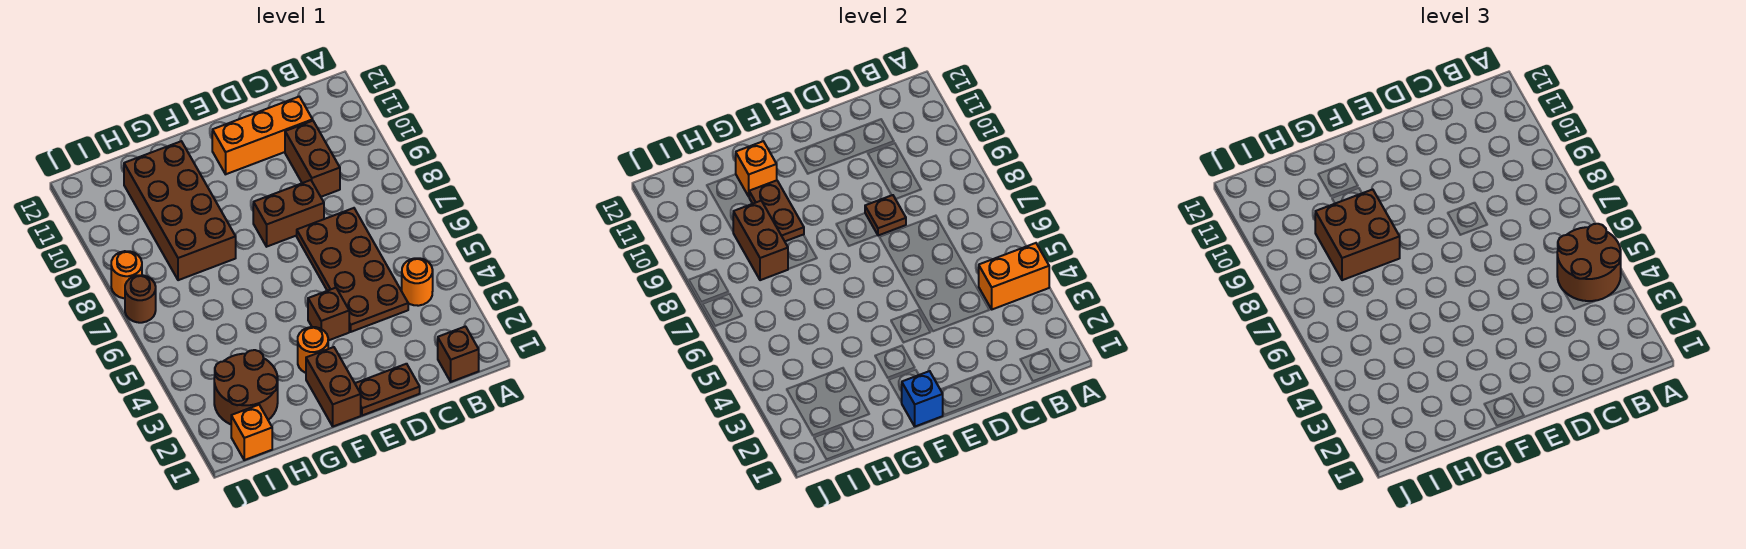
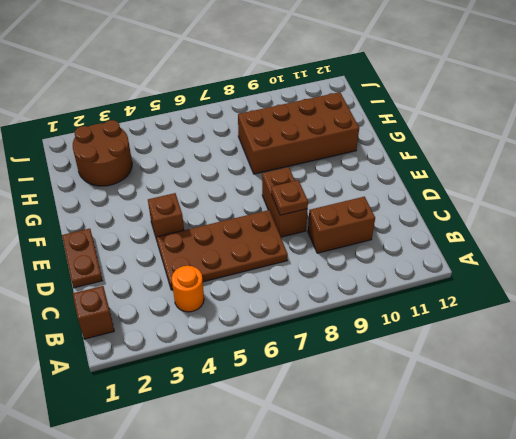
none -> orange 1x3 brick [212,97,313,174]
none -> brown 1x2 brick [306,347,361,426]
none -> orange 1x1 round brick [298,327,328,373]

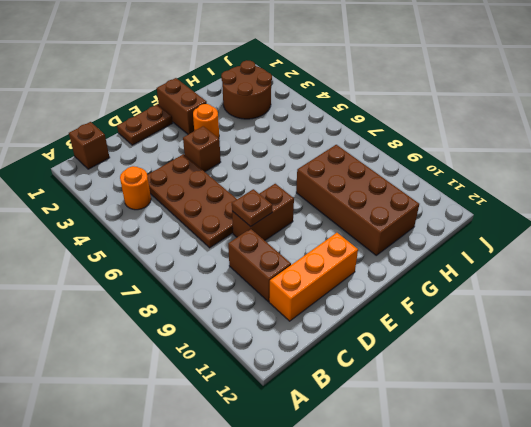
none -> orange 1x1 brick [231,405,272,460]
none -> brown 1x1 round brick [125,275,156,323]
none -> orange 1x1 round brick [111,251,142,298]

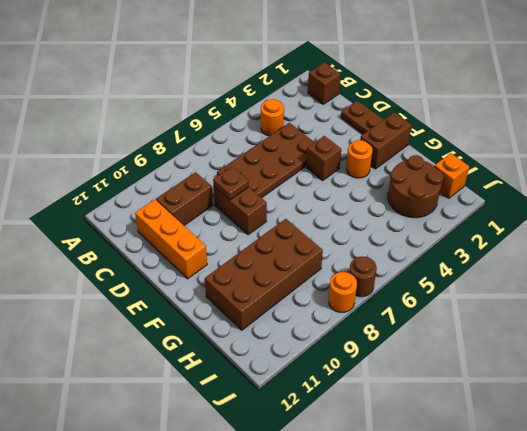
none -> orange 1x2 brick [979,243,1049,309]
none -> blue 1x1 brick [902,371,943,426]
none -> brown 1x2 plate [749,180,804,241]

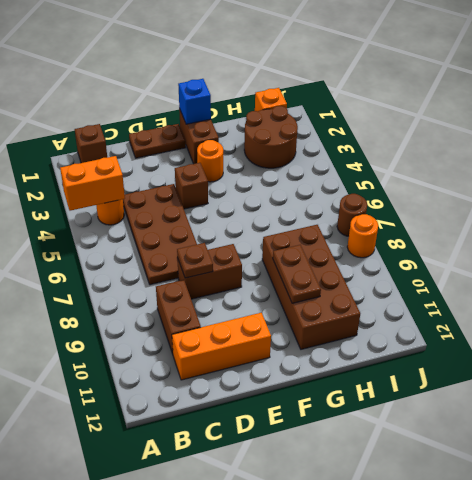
none -> orange 1x1 brick [736,141,777,196]
none -> brown 1x2 brick [733,201,788,280]
none -> brown 2x2 round brick [1557,224,1621,301]

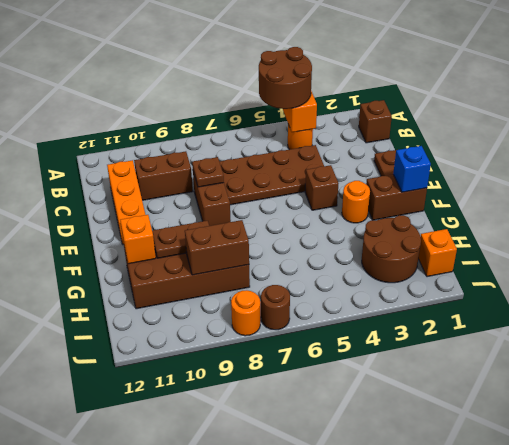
none -> brown 2x2 brick [1315,189,1400,280]

